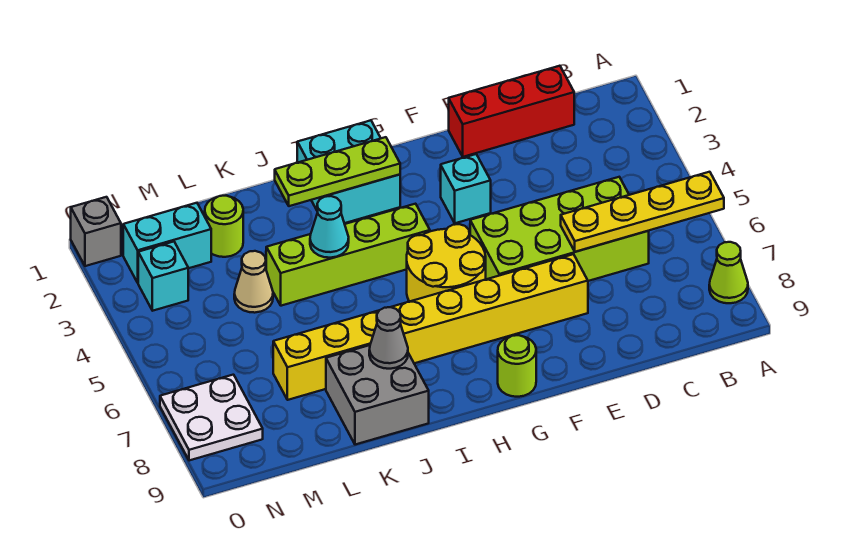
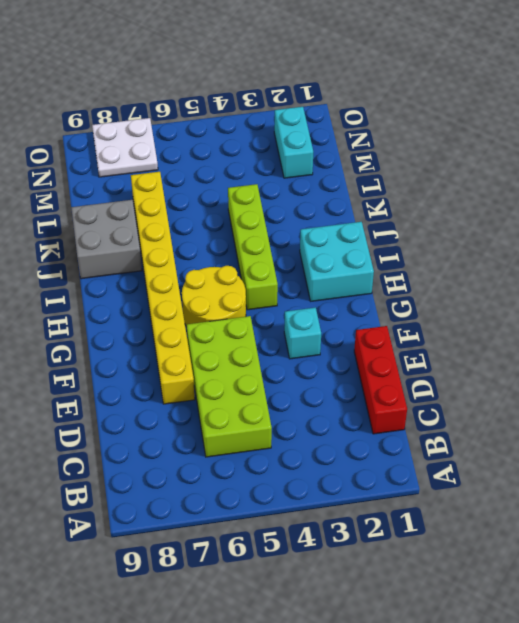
none -> lime 1x1 cone [709,242,748,303]
none -> lime 1x1 round brick [498,335,536,397]
none -> lime 1x1 round brick [205,196,243,257]

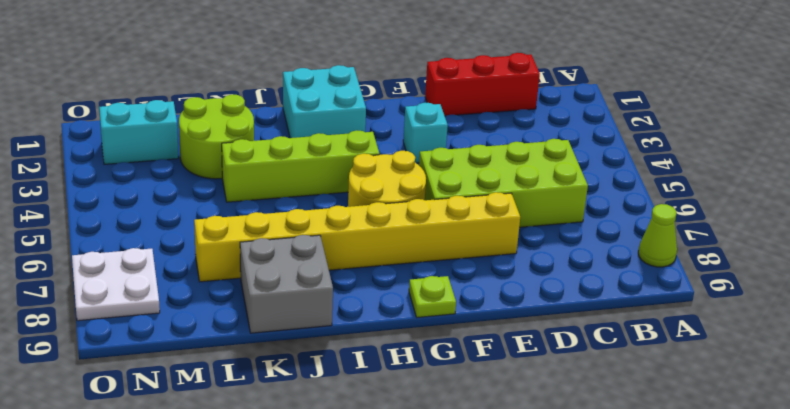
lime 1x1 plate [409,276,456,318] -> lime 1x1 round brick [498,335,536,397]
lime 2x2 round brick [179,94,254,179] -> lime 1x1 round brick [205,196,243,257]
none -> tan 1x1 cone [234,251,273,313]
none -> cyan 1x1 brick [138,242,188,311]
none -> grey 1x1 brick [71,197,121,266]

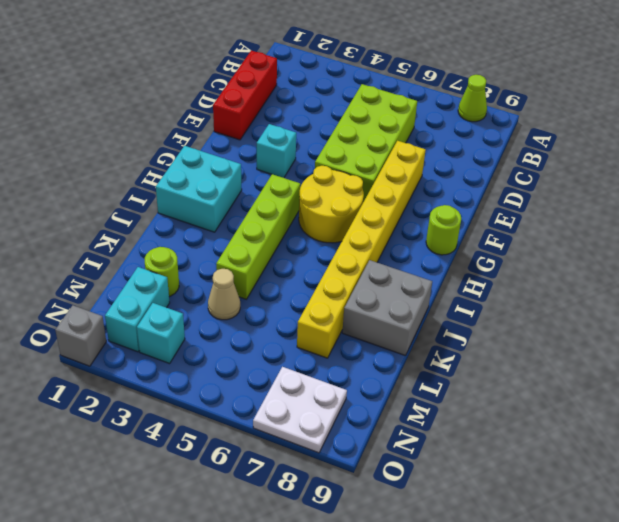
none -> yellow 1x4 plate [561,172,724,252]
none -> lime 1x3 plate [275,137,400,206]
none -> cyan 1x1 cone [310,196,349,258]

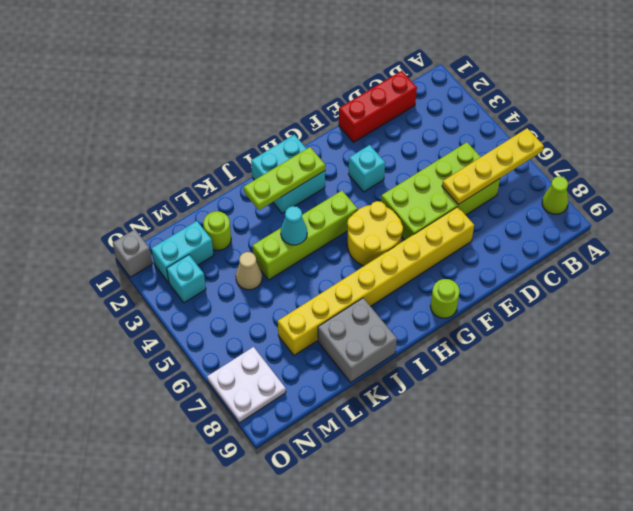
none -> grey 1x1 cone [369,307,408,369]

